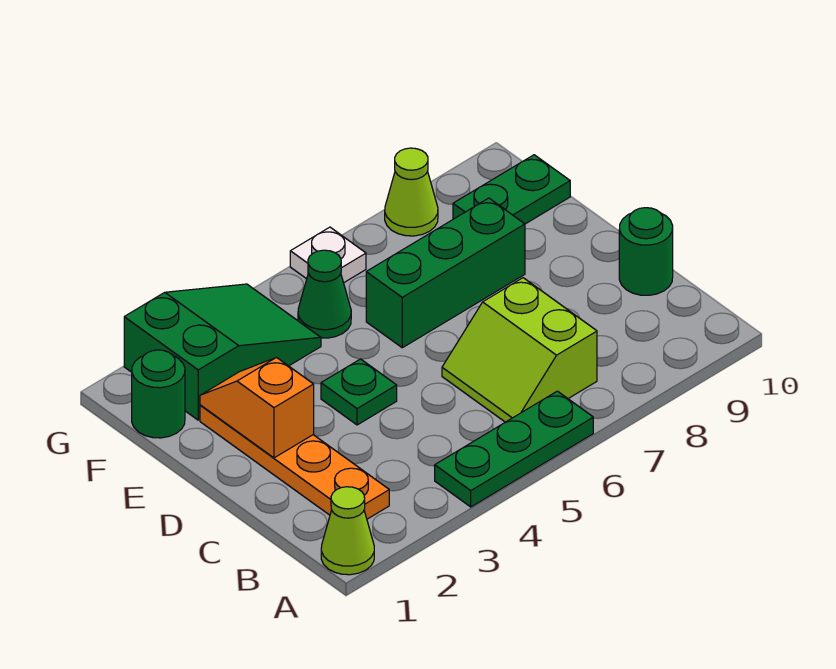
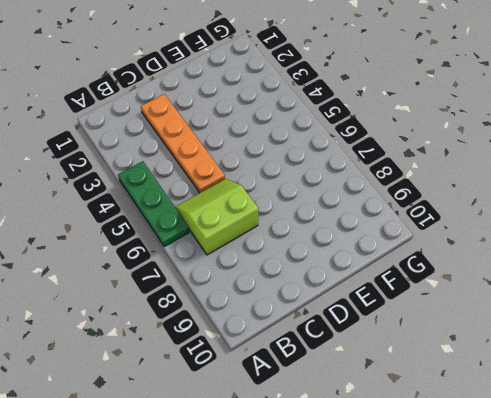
orange 1x4 plate [141,94,225,193] -> orange 1x4 plate turned to [200,405,389,519]
none -> lime 1x1 cone [321,487,374,575]
none -> green 1x1 round brick [619,208,673,295]
none -> green 1x1 plate [321,359,397,425]

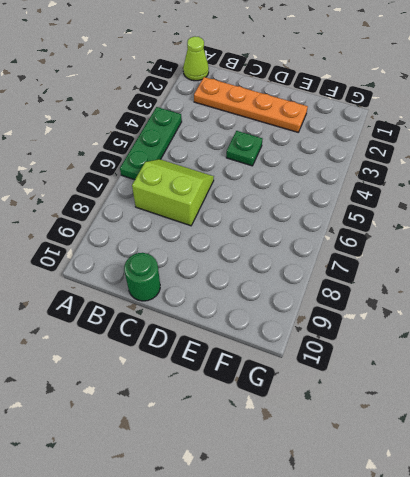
none -> green 1x3 brick [366,198,525,348]
none -> green 1x1 round brick [132,350,185,438]
none -> green 2x3 slope [124,284,321,420]

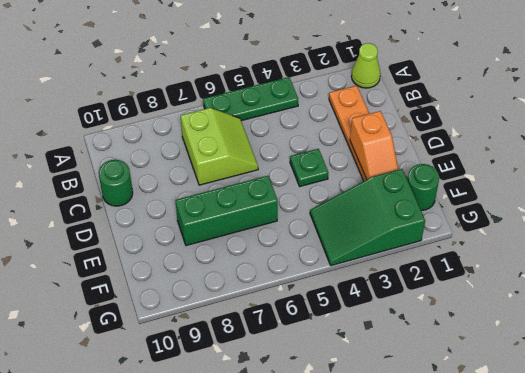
none -> green 1x1 cone [298,250,351,338]
none -> green 1x2 plate [453,155,570,224]
none -> white 1x1 plate [290,227,366,283]

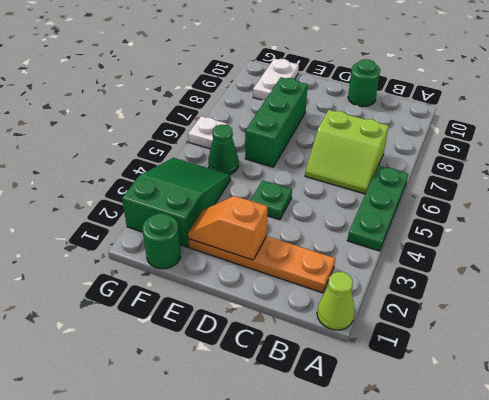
white 1x2 plate [253,59,299,101] -> green 1x2 plate [453,155,570,224]
none -> lime 1x1 cone [385,148,438,236]

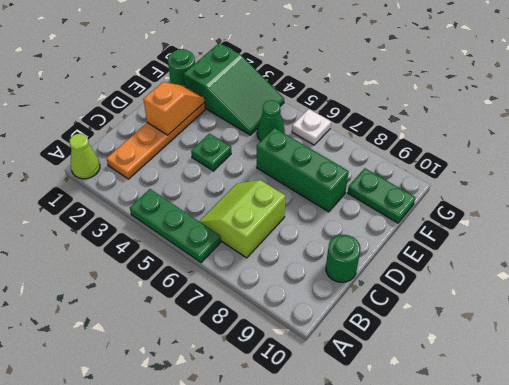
none -> lime 1x1 cone [385,148,438,236]

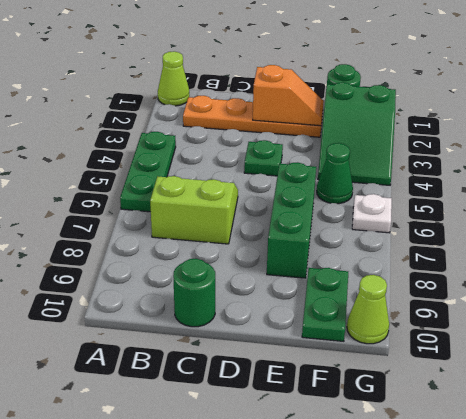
lime 1x1 cone [347,275,389,344] -> lime 1x1 cone moved to [385,148,438,236]

